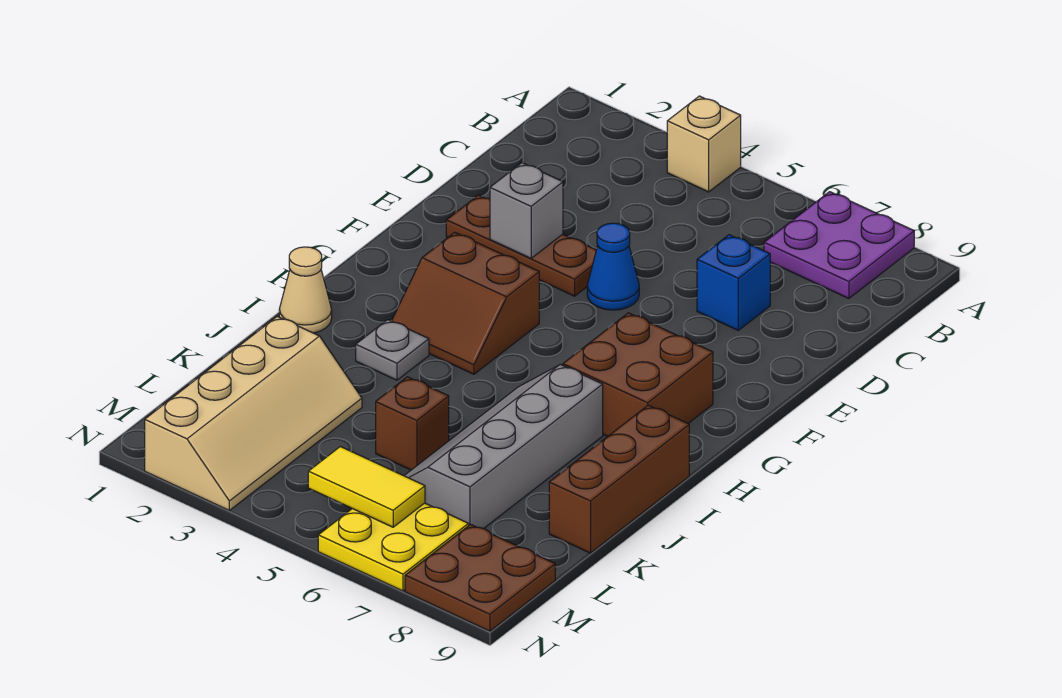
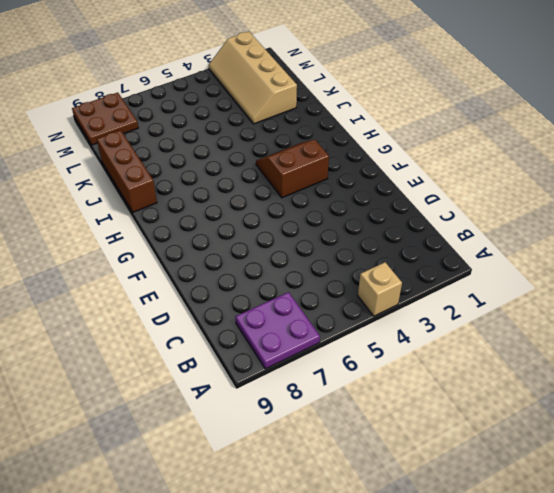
none -> blue 1x1 brick [697,235,770,330]
none -> brown 1x3 plate [446,195,596,296]
none -> blue 1x1 cone [587,223,639,310]

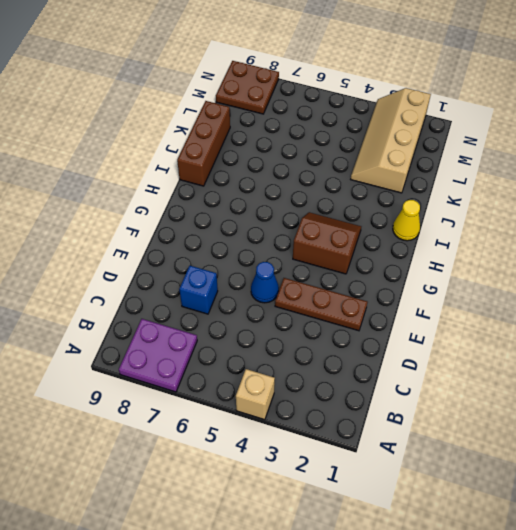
yellow 1x1 cone [393,200,420,241] -> tan 1x1 cone [279,247,332,333]
none -> brown 2x2 brick [563,313,713,436]
none -> grey 1x1 plate [356,320,429,380]
none -> grey 2x4 slope [404,364,603,529]

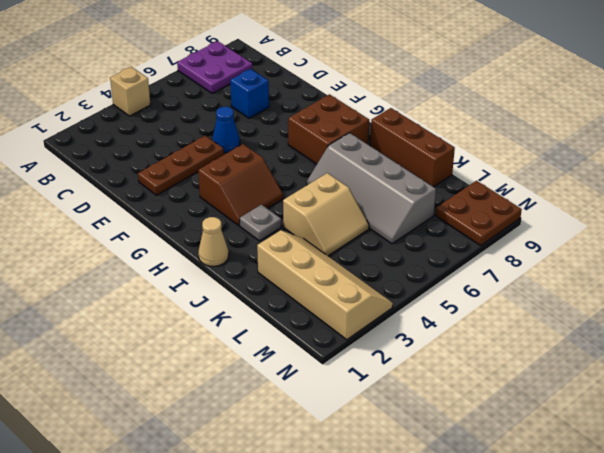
tan 2x2 slope [283,173,369,256] -> brown 1x1 brick [376,377,449,470]
none -> yellow 2x2 plate [318,503,469,591]
none -> grey 1x1 brick [490,163,563,258]
none -> yellow 1x2 tile [308,447,425,527]

